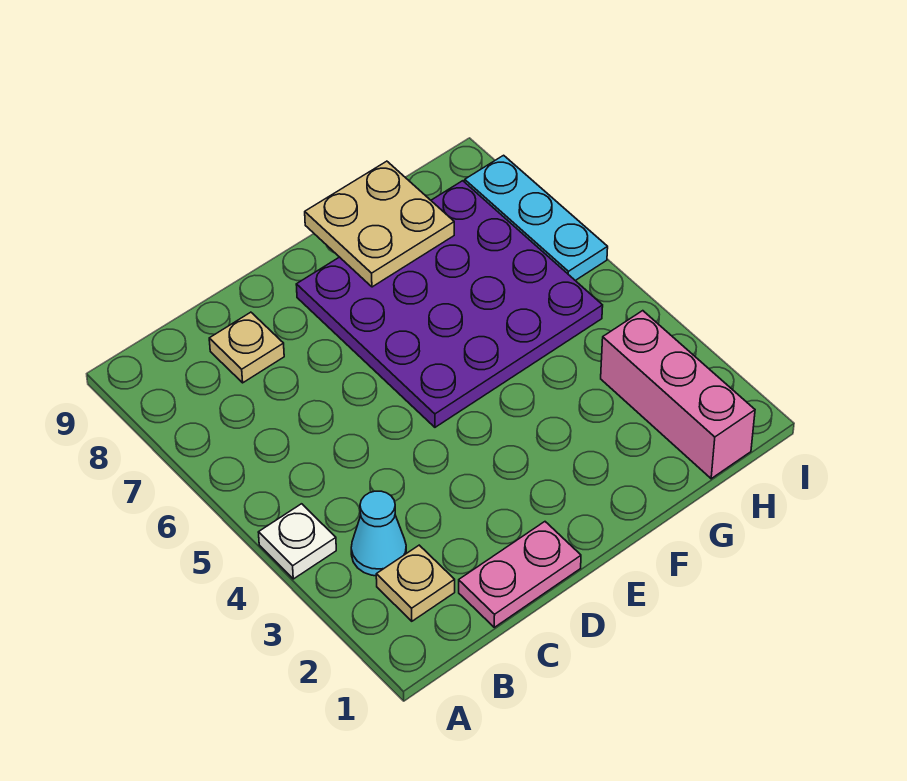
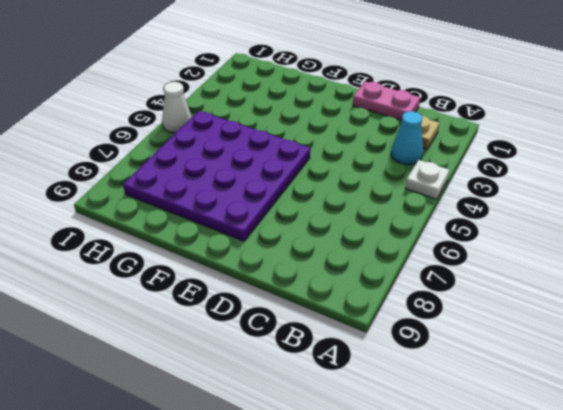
white 1x1 cone [162,82,192,133] -> none
none -> tan 1x1 plate [209,312,284,383]
none -> pink 1x3 brick [601,311,755,479]

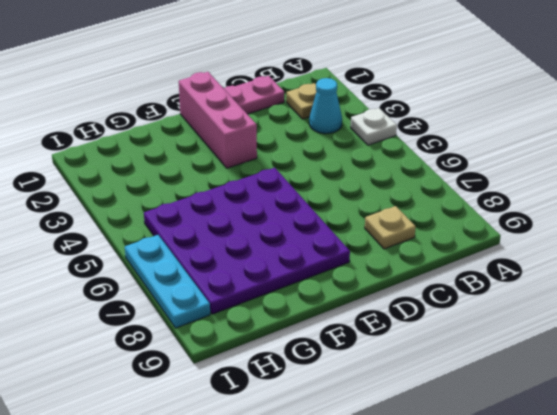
pink 1x3 brick [179,72,257,168] -> pink 1x3 brick moved to [601,311,755,479]
none -> tan 2x2 plate [305,161,454,287]

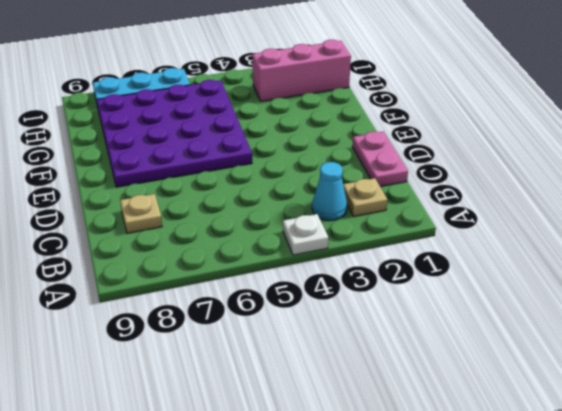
none -> tan 2x2 plate [305,161,454,287]

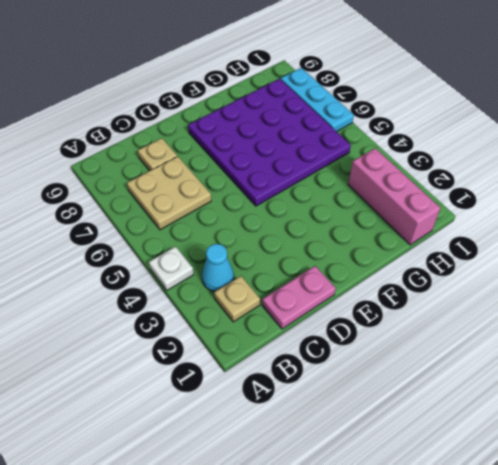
tan 2x2 plate [127,156,211,230] -> tan 2x2 plate moved to [305,161,454,287]

